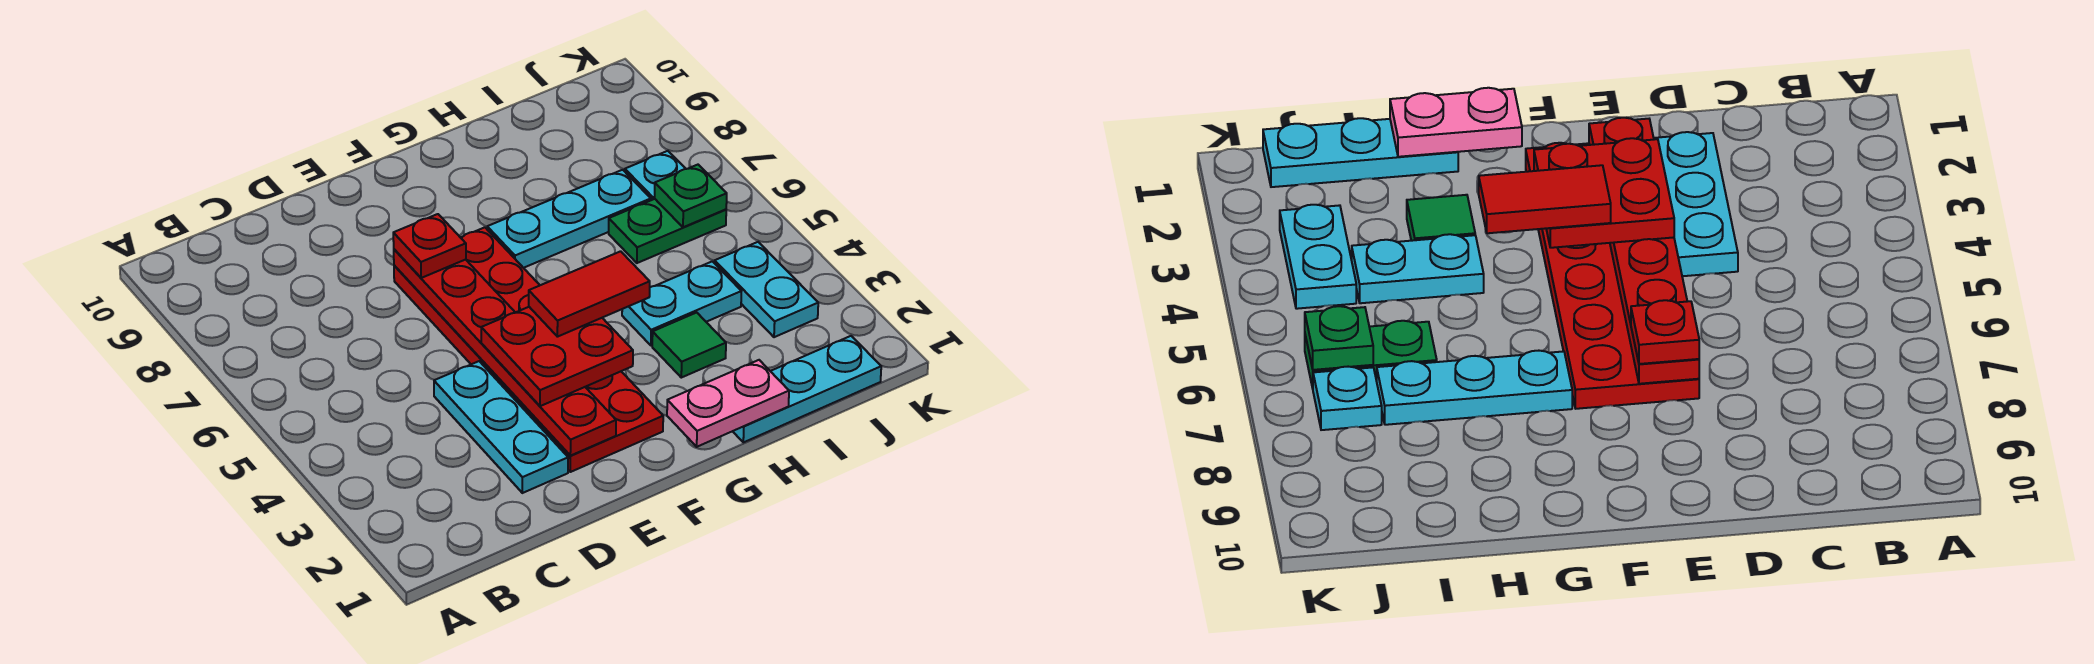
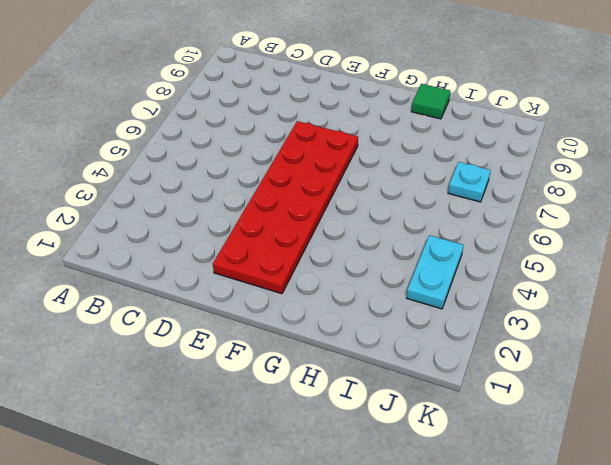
green 1x1 tile [411,84,450,119] -> green 1x1 tile moved to [652,313,726,378]
none -> cyan 1x3 plate [434,361,568,493]
none -> cyan 1x3 plate [487,170,651,268]
none -> cyan 1x3 plate [733,336,881,442]

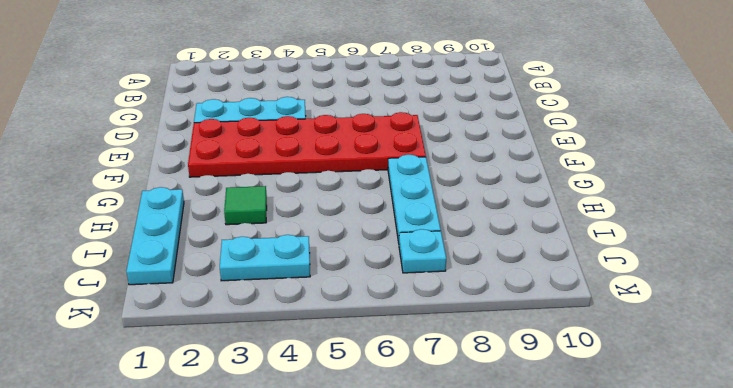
none -> cyan 1x2 plate [622,261,741,346]
none -> green 1x2 plate [609,199,726,263]
none -> red 1x6 plate [394,249,616,456]

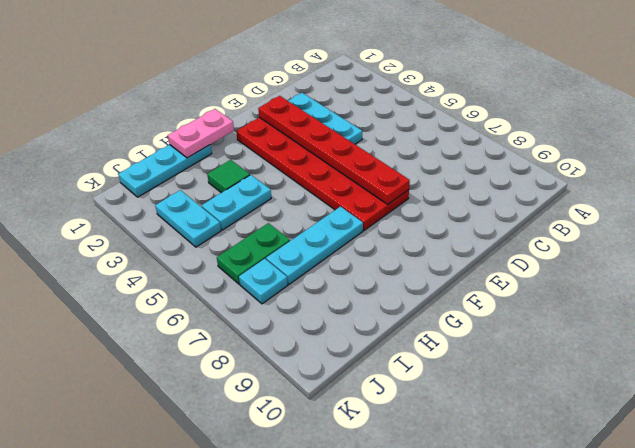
none -> green 1x1 plate [655,165,727,227]
none -> red 2x2 plate [481,307,633,406]
none -> red 1x1 plate [393,214,466,278]

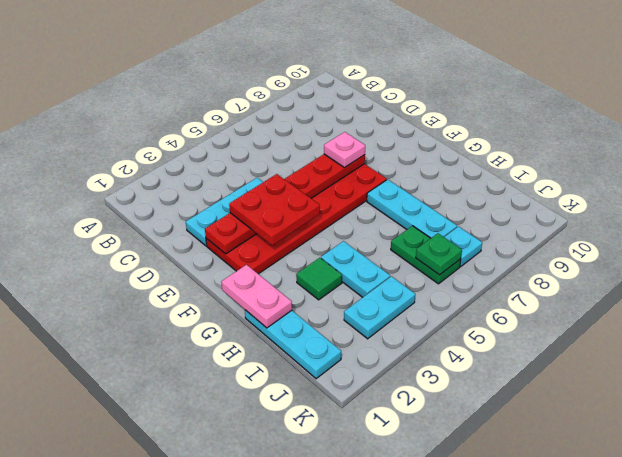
pink 1x1 plate [324,132,365,168] -> red 1x1 plate [393,214,466,278]
none -> red 1x2 tile [529,251,650,337]

